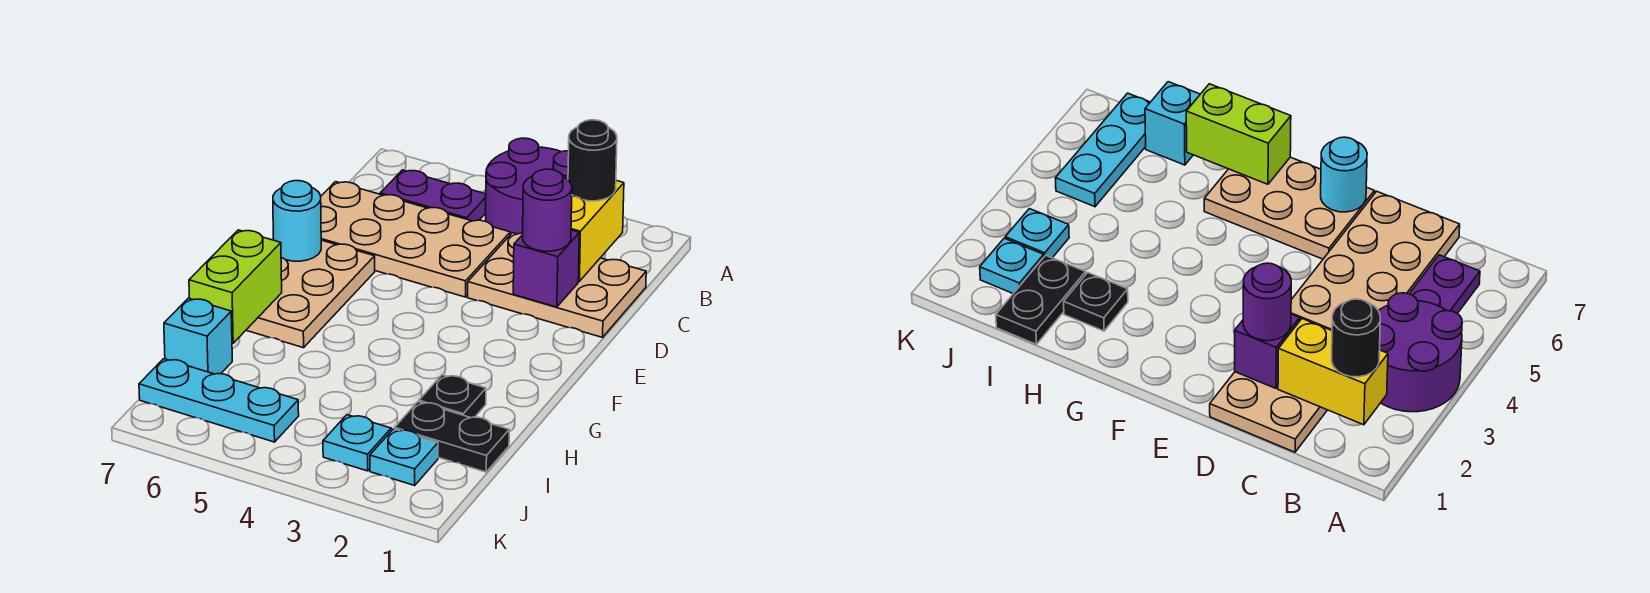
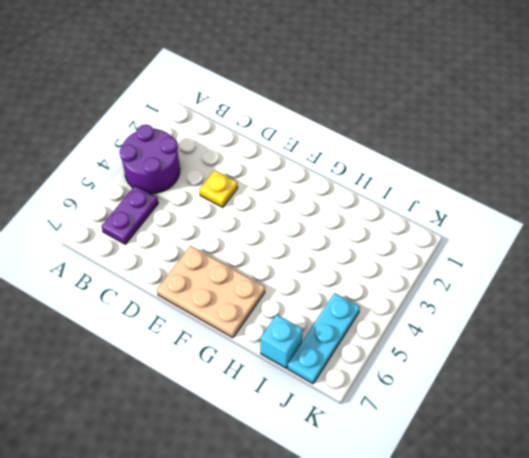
yellow 1x1 plate [200,170,238,207] -> tan 2x3 plate [468,233,646,337]
none -> tan 2x4 plate [321,182,510,297]
none -> black 1x1 plate [419,375,486,418]
none -> black 1x2 plate [395,402,509,472]

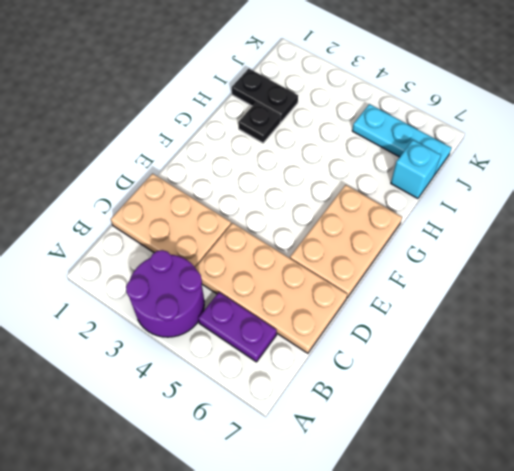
none -> cyan 1x1 plate [370,429,438,485]
none -> cyan 1x1 plate [323,415,391,471]
none -> yellow 1x2 brick [571,181,624,281]

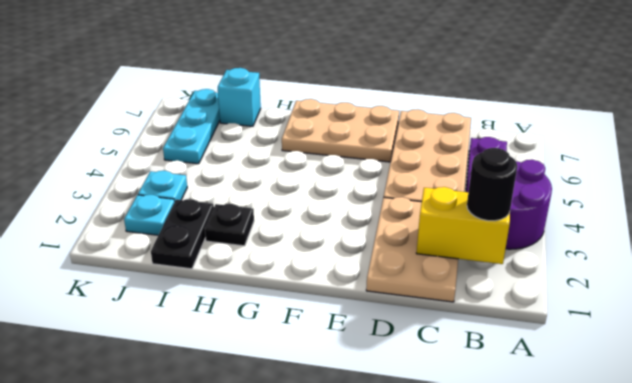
none -> purple 1x1 brick [513,230,579,307]
none -> cyan 1x1 round brick [273,181,321,261]
none -> lime 1x2 brick [189,230,282,343]

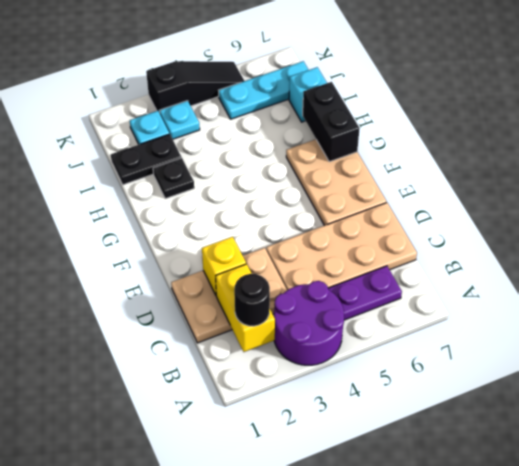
yellow 1x1 brick [202,237,246,295] -> purple 1x1 brick [513,230,579,307]
black 1x2 brick [303,82,360,162] -> lime 1x2 brick [189,230,282,343]
black 1x3 slope [146,61,244,113] -> none
none -> cyan 1x1 round brick [273,181,321,261]
none -> purple 1x1 round brick [523,169,572,251]

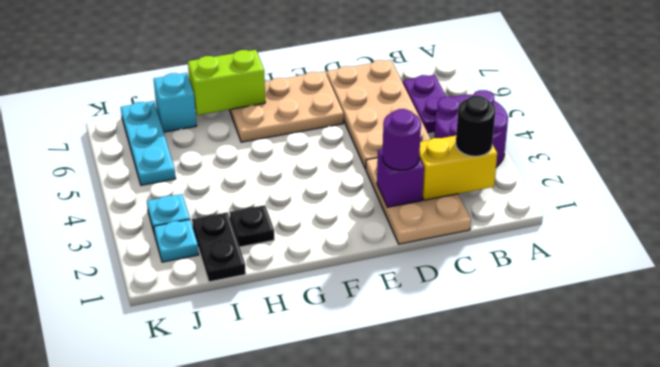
none -> cyan 1x1 round brick [273,181,321,261]

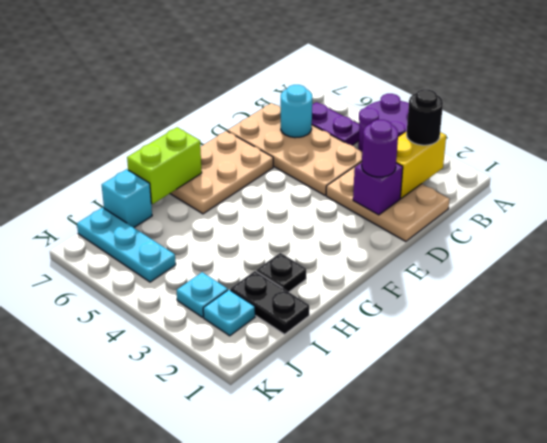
cyan 1x1 round brick [281,85,312,138] -> cyan 1x1 round brick moved to [273,181,321,261]

